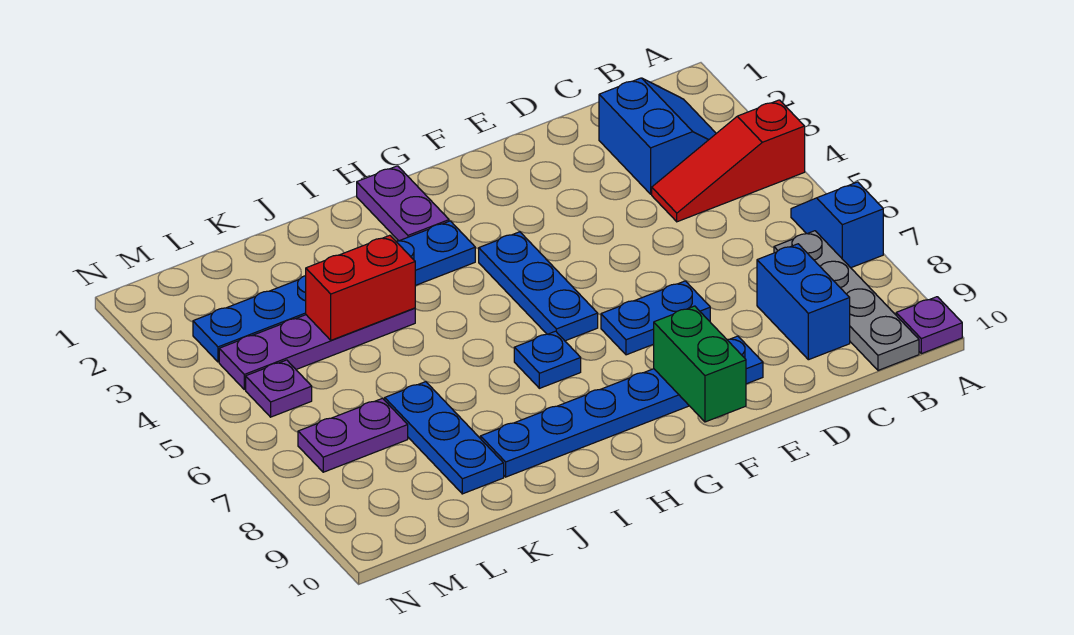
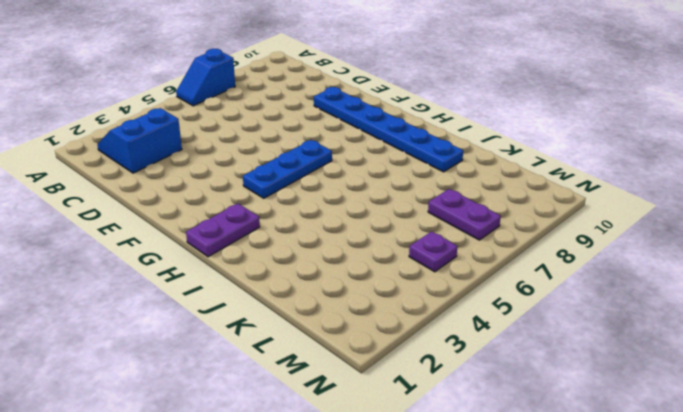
none -> red 1x3 slope [652,100,805,222]
none -> purple 1x1 plate [896,297,962,354]
none -> grey 1x4 plate [774,231,919,370]

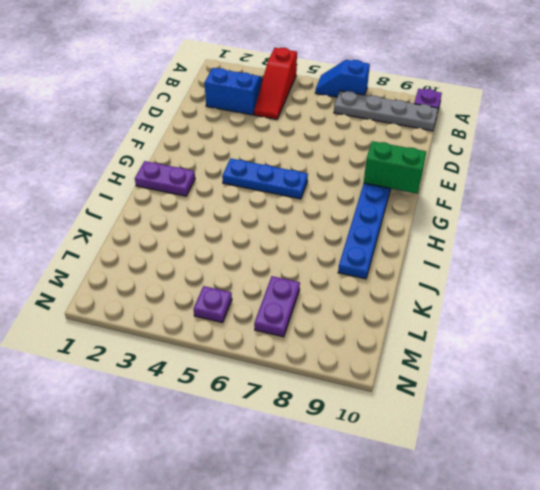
none -> blue 1x2 brick [757,244,850,360]
none -> blue 1x2 plate [601,281,710,355]
none -> blue 1x6 plate [193,221,475,362]

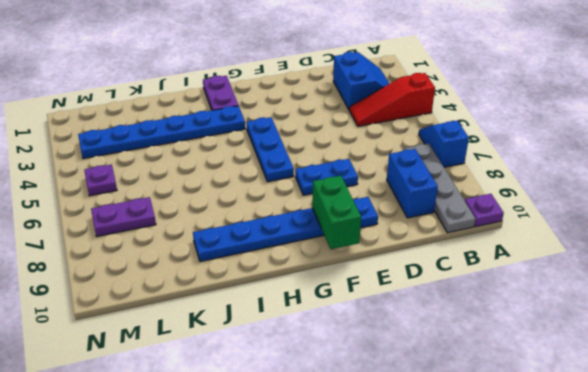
none -> blue 1x1 plate [514,331,581,388]
none -> purple 1x4 plate [219,308,415,389]
none -> blue 1x3 plate [385,382,504,494]

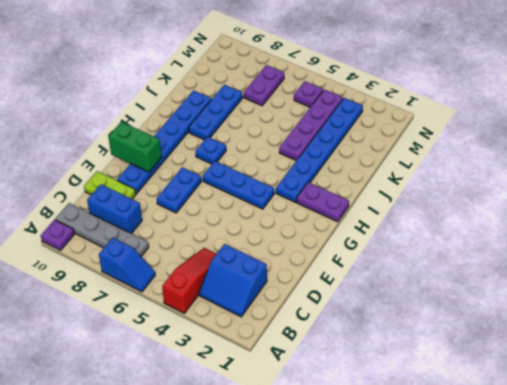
lime 1x2 plate [84,171,136,199] -> none
blue 1x3 plate [189,85,243,140] -> blue 1x3 plate turned to [385,382,504,494]
none -> red 1x2 brick [306,235,415,340]

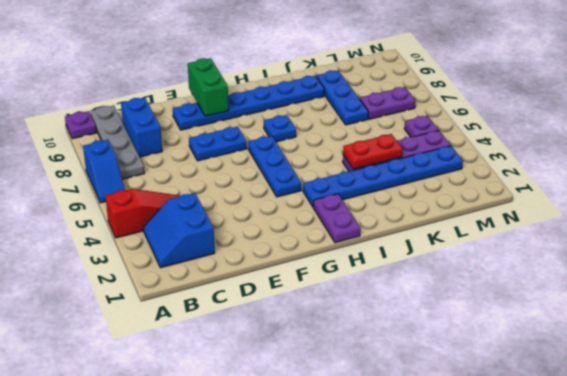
red 1x2 plate [343,134,403,169] -> red 1x2 brick [306,235,415,340]

